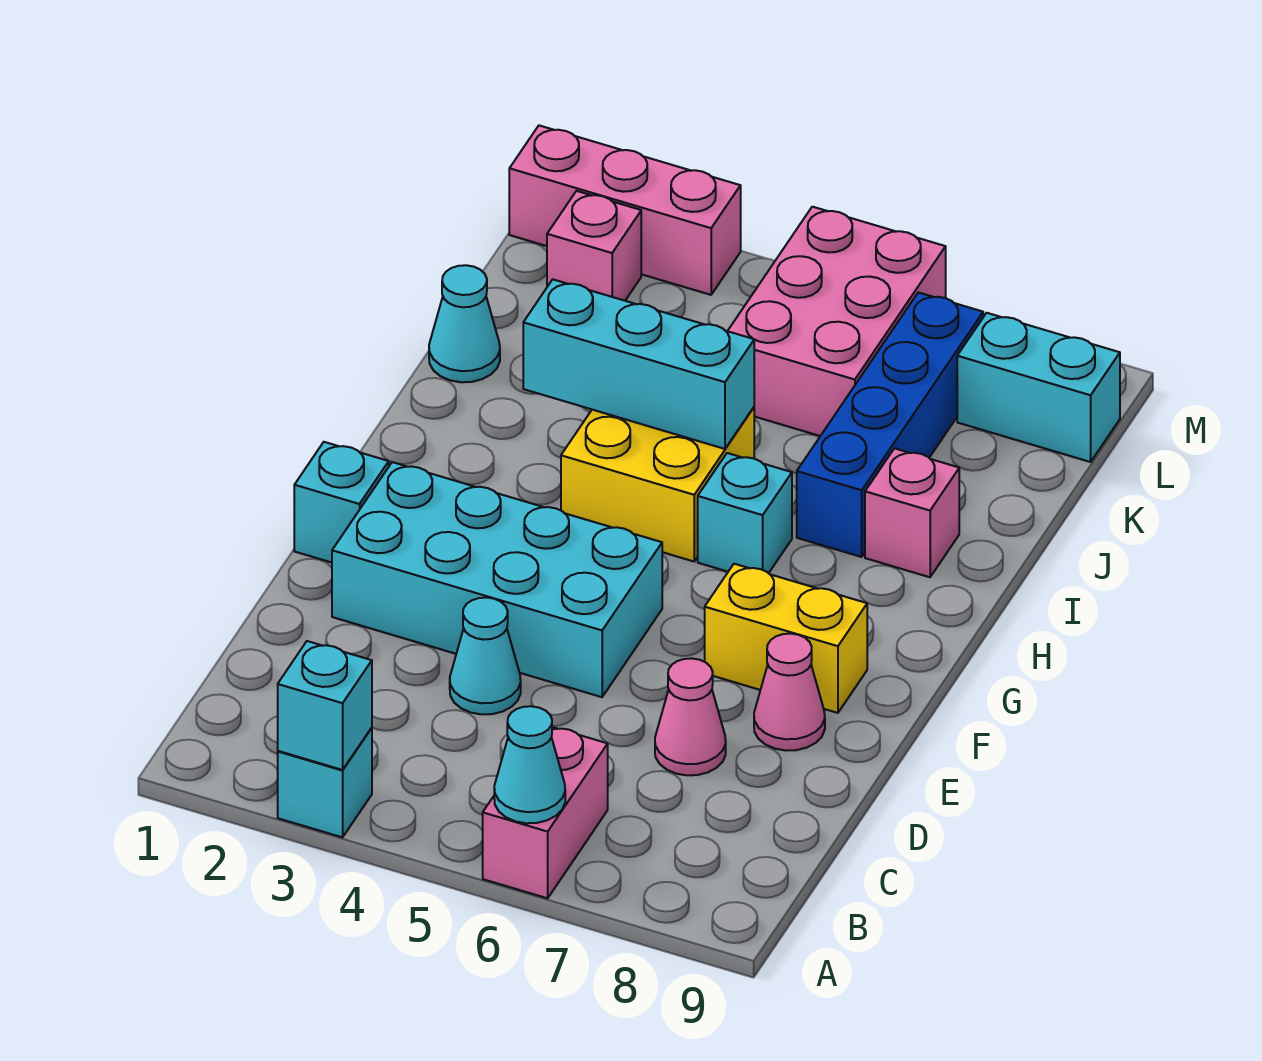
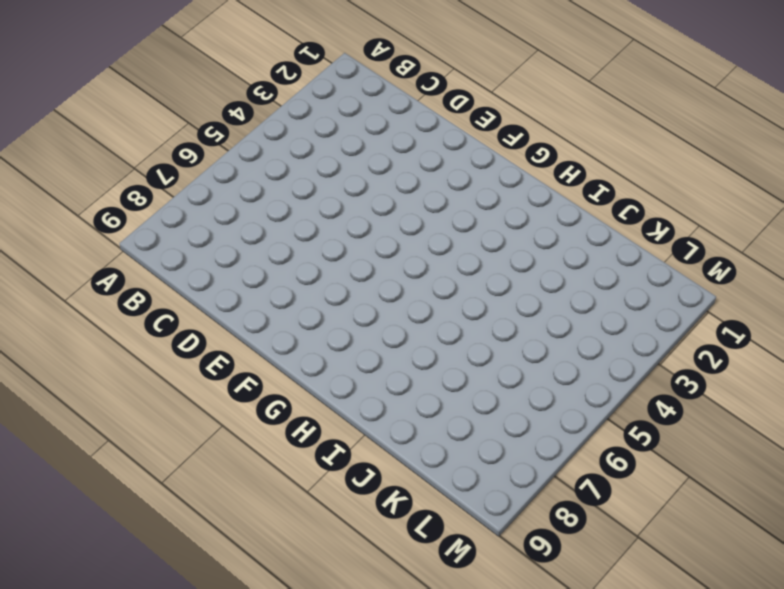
none -> cyan 1x1 brick [278,728,372,837]
none -> pink 1x2 brick [483,727,608,898]
none -> cyan 1x1 cone [450,598,521,714]

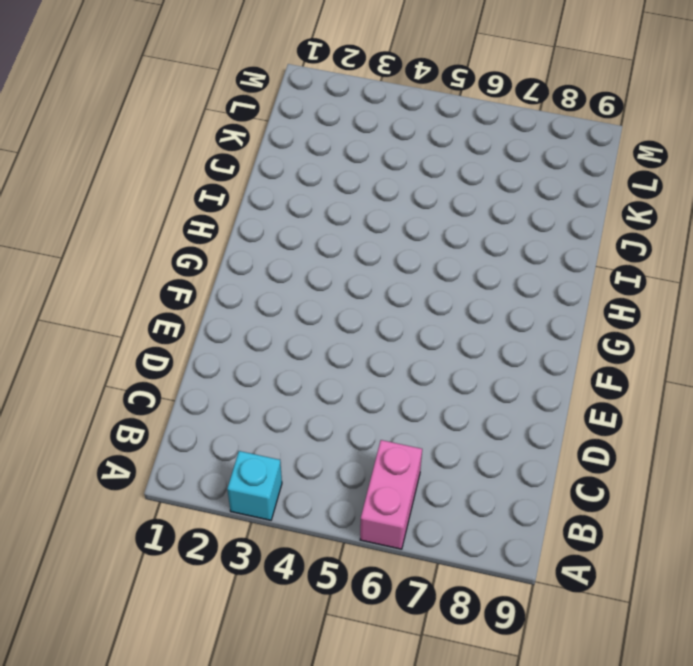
none -> cyan 1x1 cone [450,598,521,714]
none -> pink 1x1 cone [655,658,726,775]
none -> cyan 2x4 brick [332,462,662,697]

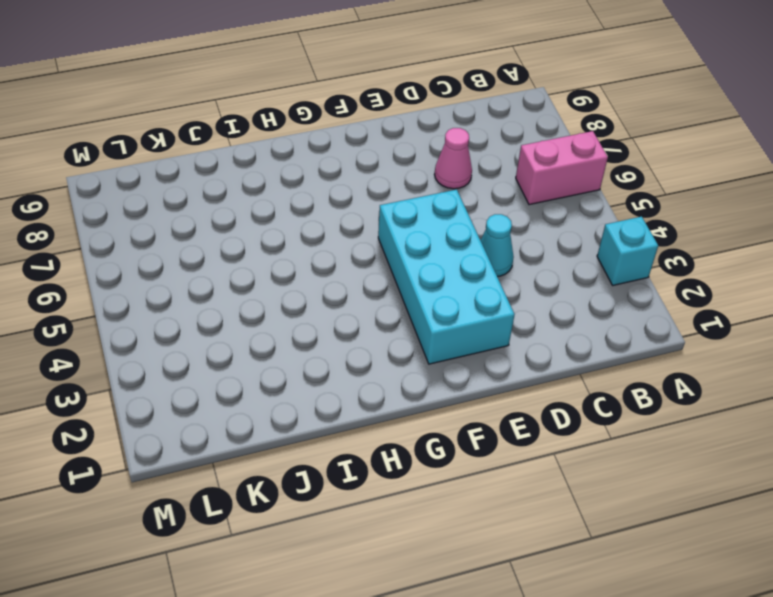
none -> pink 1x1 cone [754,634,825,751]
none -> cyan 1x1 brick [294,442,389,563]
none -> yellow 1x2 brick [705,564,867,713]

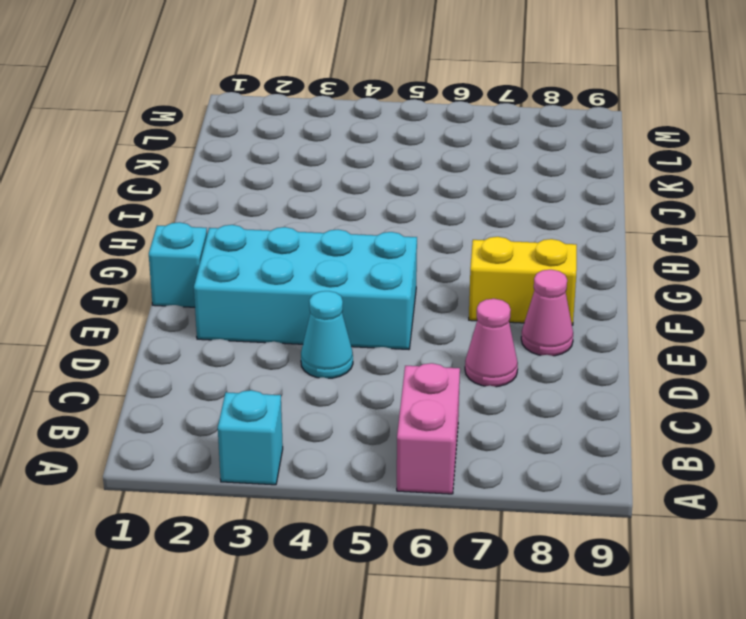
none -> yellow 2x2 brick [561,407,754,561]
none -> cyan 1x1 brick [698,453,792,573]
none -> blue 1x4 brick [797,292,983,557]

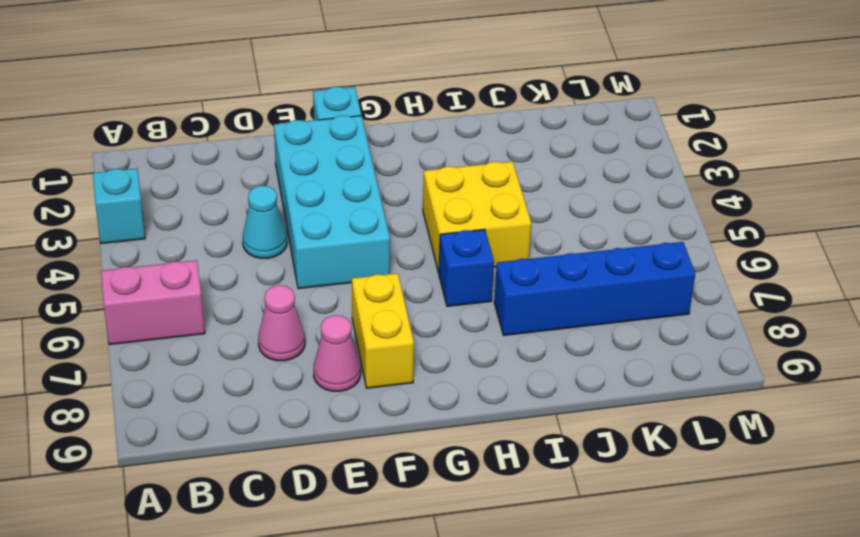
blue 1x1 brick [439,229,494,306] -> cyan 1x1 brick [698,453,792,573]
none -> pink 1x1 brick [865,448,959,577]
none -> cyan 1x1 cone [429,265,500,382]
none -> pink 2x3 brick [728,207,946,436]

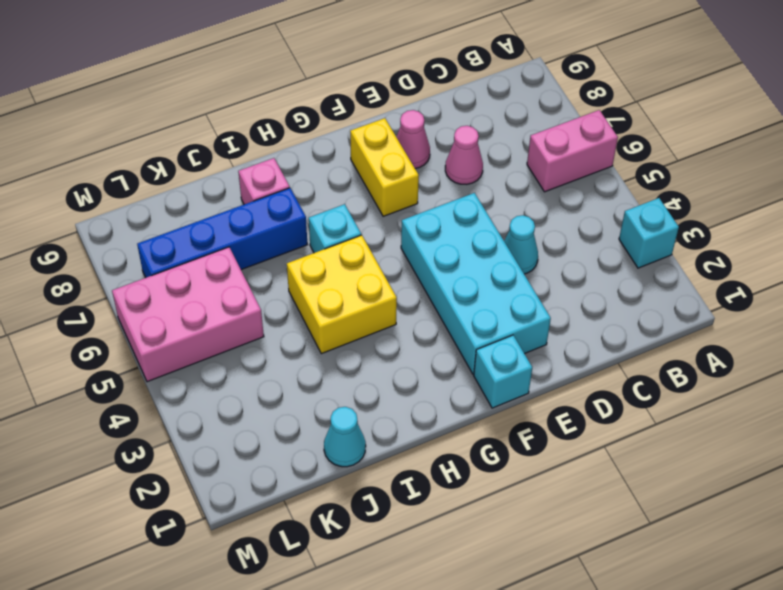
none -> pink 1x1 brick [547,191,641,301]
none -> cyan 1x2 brick [957,313,1120,462]
none -> pink 1x3 brick [509,125,741,295]

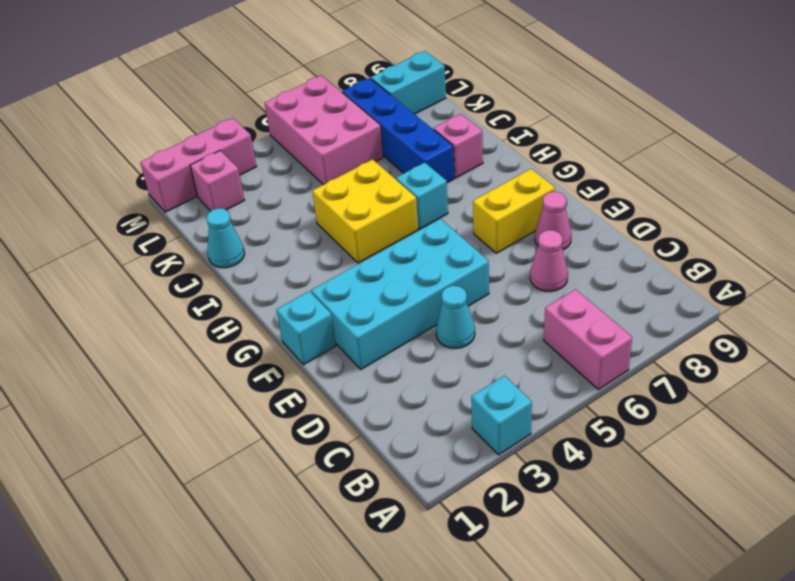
none -> cyan 1x1 brick [278,641,372,770]
none -> cyan 1x1 cone [494,706,565,823]
none -> cyan 1x3 brick [523,279,754,449]

